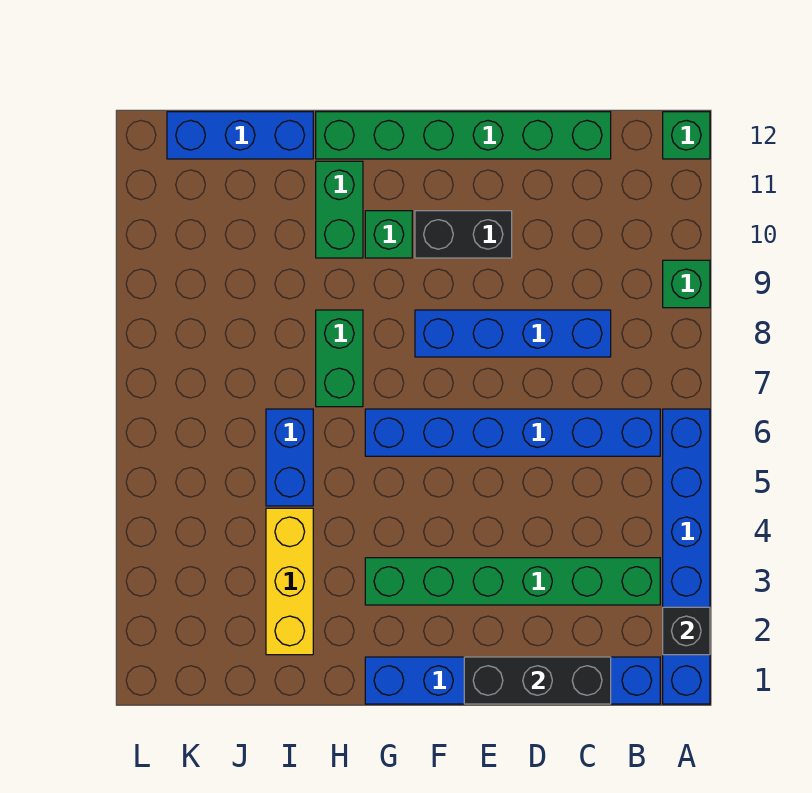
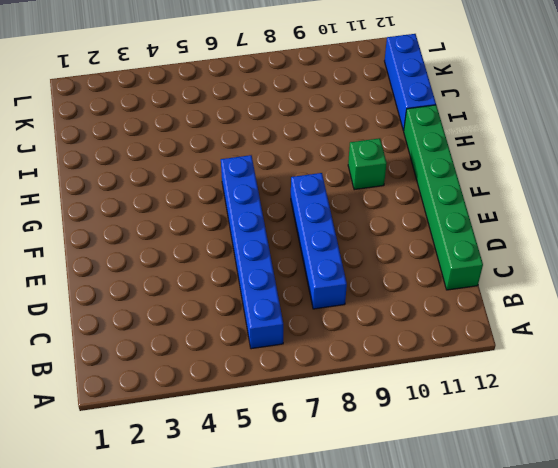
none -> blue 1x6 brick [663,409,710,704]
none -> green 1x1 brick [663,260,710,308]
none -> green 1x1 brick [663,112,710,159]

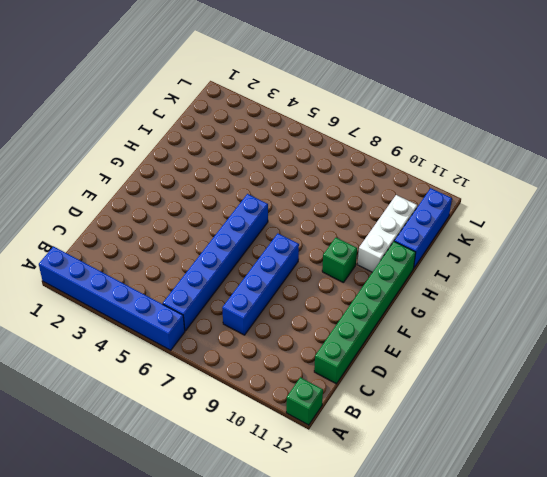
white 1x3 brick [358,195,417,272] -> green 1x2 brick [316,161,363,258]
none -> green 1x1 brick [663,260,710,308]
none -> blue 1x6 brick [365,657,660,704]
none -> green 1x6 brick [365,558,660,605]

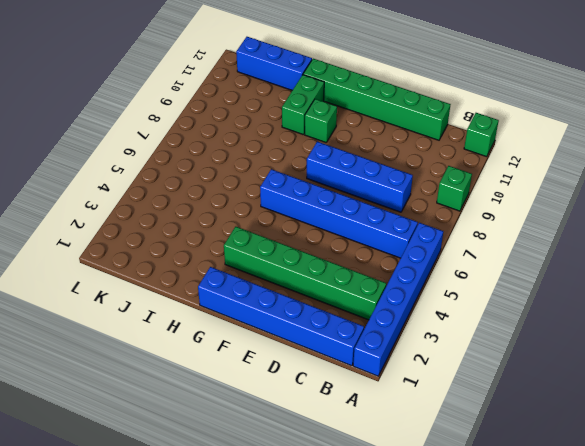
none -> black 1x2 brick [415,211,512,258]
none -> green 1x2 brick [316,310,363,407]
none -> yellow 1x3 brick [266,508,313,655]

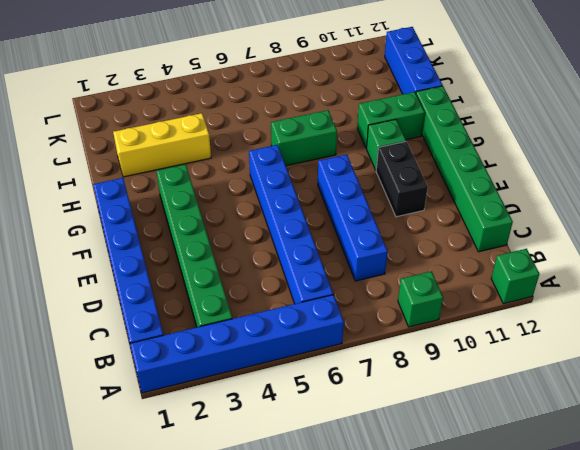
none -> blue 1x2 brick [266,409,313,506]
none -> black 1x1 brick [663,607,710,655]
none -> black 1x3 brick [464,657,611,704]

